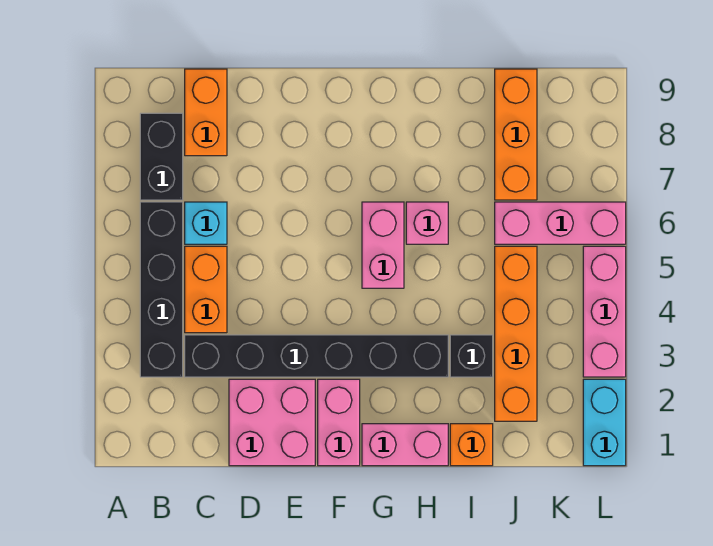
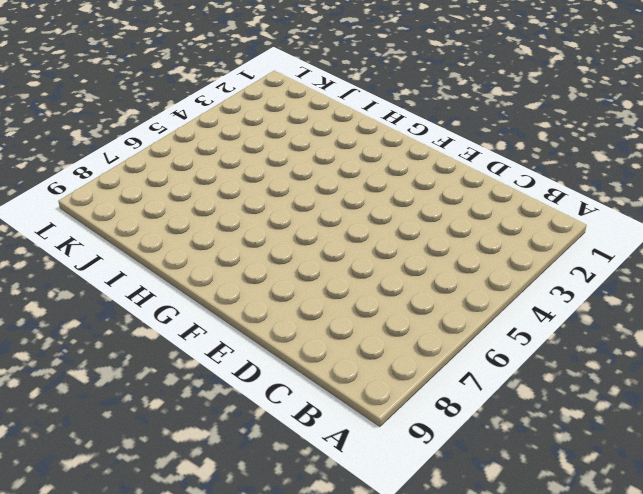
none -> black 1x4 brick [140,202,183,377]
none -> black 1x2 brick [140,113,183,200]
none -> black 1x6 brick [185,335,448,377]

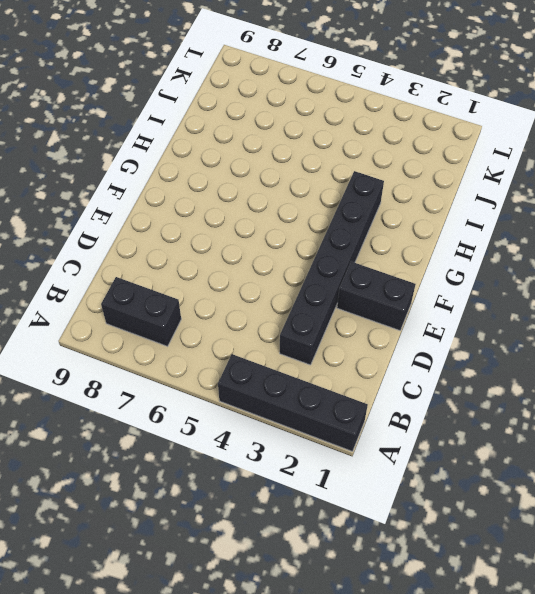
black 1x4 brick [218,354,368,451] -> black 1x4 brick moved to [140,202,183,377]
black 1x2 brick [337,262,416,330] -> pink 2x2 brick [229,379,315,466]
none -> orange 1x2 brick [185,246,227,333]
none -> cyan 1x1 brick [185,202,227,244]
none -> orange 1x2 brick [185,69,227,156]

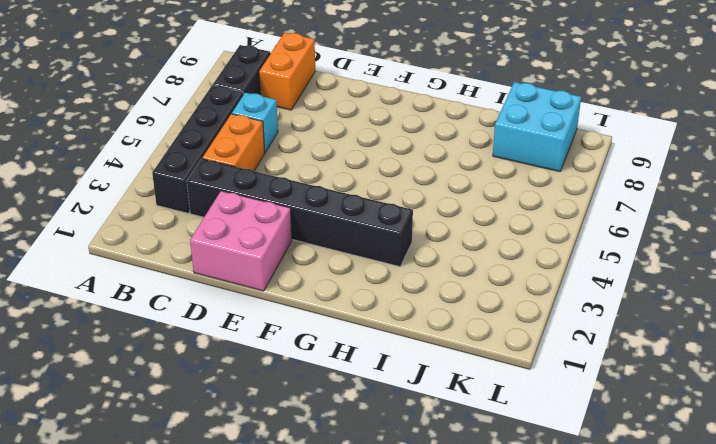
cyan 2x2 brick [493,82,581,172] -> orange 1x3 brick [495,69,537,200]
none -> pink 1x2 brick [318,379,360,466]
none -> pink 1x2 brick [362,424,448,466]
none -> pink 1x2 brick [362,202,404,288]

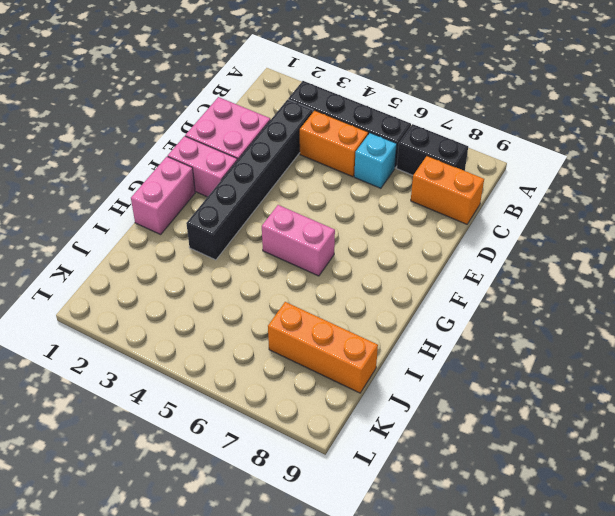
none -> pink 1x1 brick [406,202,448,244]
none -> orange 1x1 brick [450,424,493,466]
none -> black 1x1 brick [450,335,493,377]

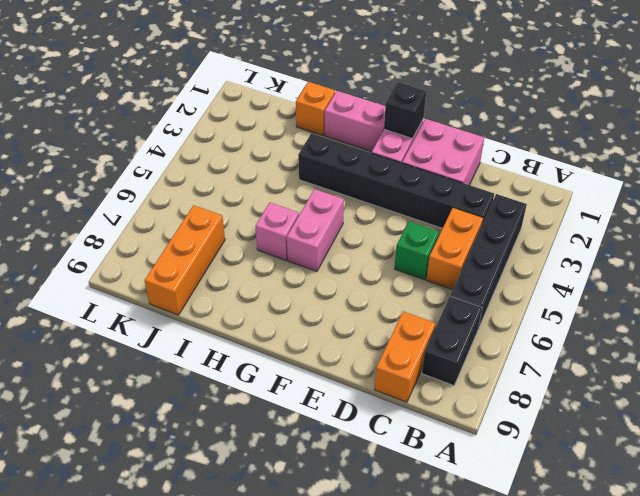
green 1x1 brick [394,221,439,280] -> none
black 1x1 brick [384,82,426,138] -> black 1x1 brick moved to [450,335,493,377]
none -> cyan 1x1 brick [185,202,227,244]
none -> orange 1x4 brick [495,246,537,421]
none -> pink 1x3 brick [495,202,626,244]

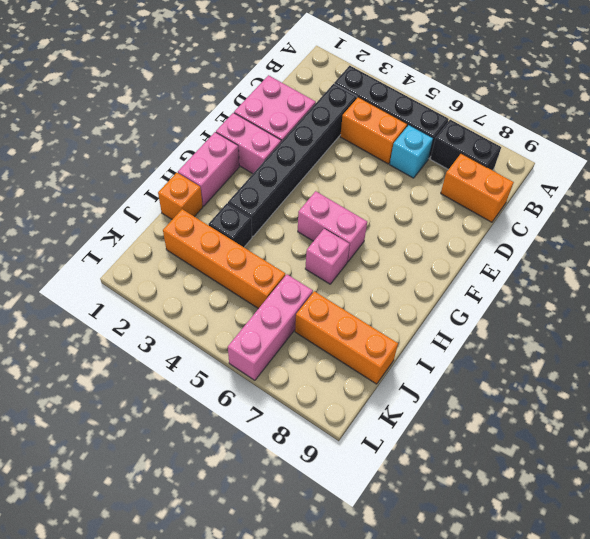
none -> cyan 1x2 brick [583,379,626,466]
none -> pink 1x3 brick [583,246,626,377]

